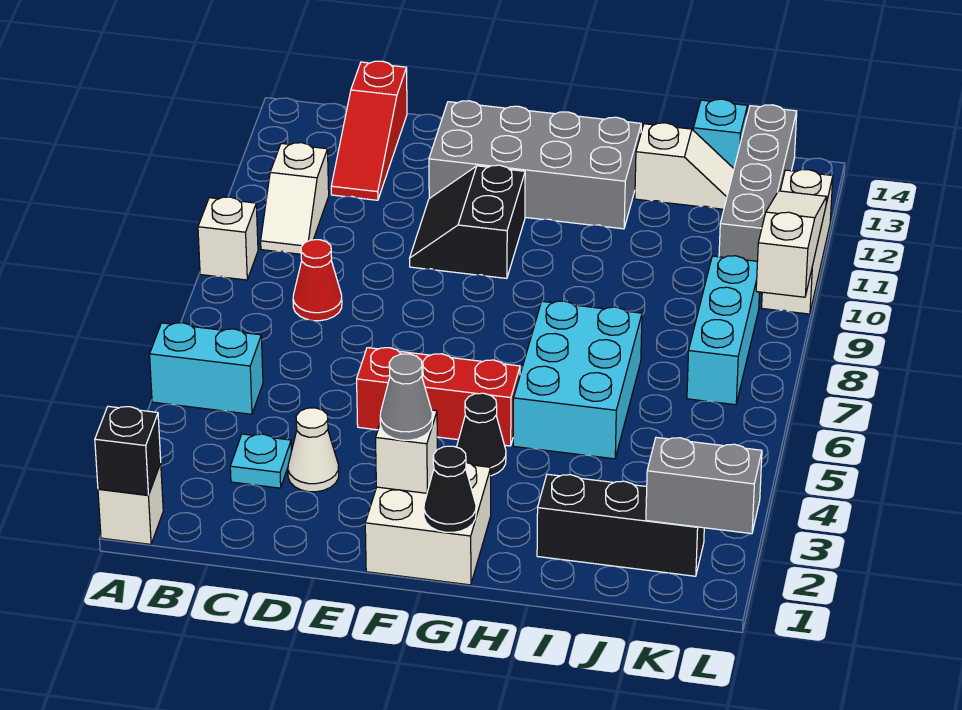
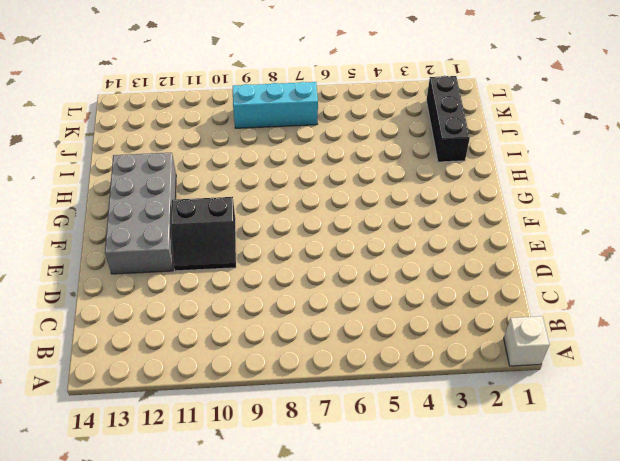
none -> cyan 1x2 brick [150,323,263,414]
none -> white 1x1 brick [198,197,258,280]
none -> white 1x2 slope [261,143,329,254]

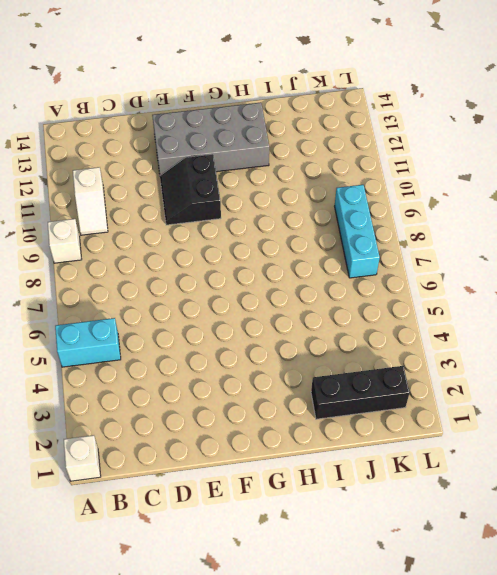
none -> cyan 1x1 plate [230,434,291,488]
none -> red 1x1 cone [293,240,342,321]
none -> red 1x3 slope [331,61,407,200]

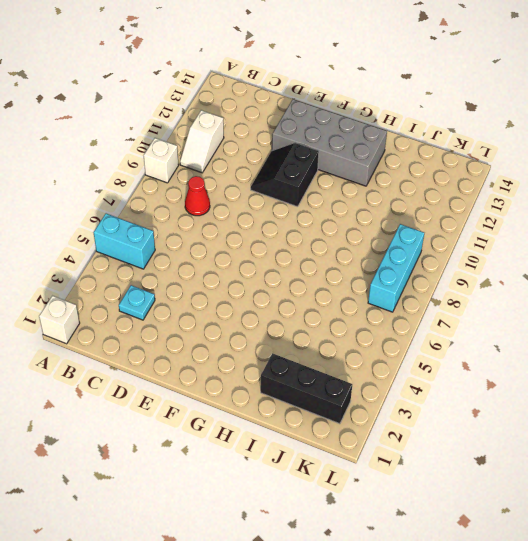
none -> red 1x3 slope [331,61,407,200]
none -> white 1x1 cone [288,408,339,492]
none -> red 1x3 brick [357,348,520,446]

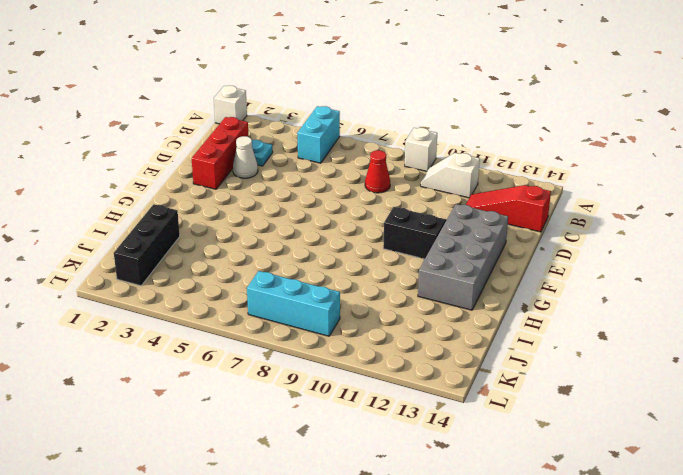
red 1x3 brick [192,117,249,189] -> red 1x3 brick moved to [357,348,520,446]
none -> white 2x2 brick [365,462,491,585]
none -> black 1x1 cone [457,393,506,476]
none -> cyan 2x3 brick [513,301,642,459]

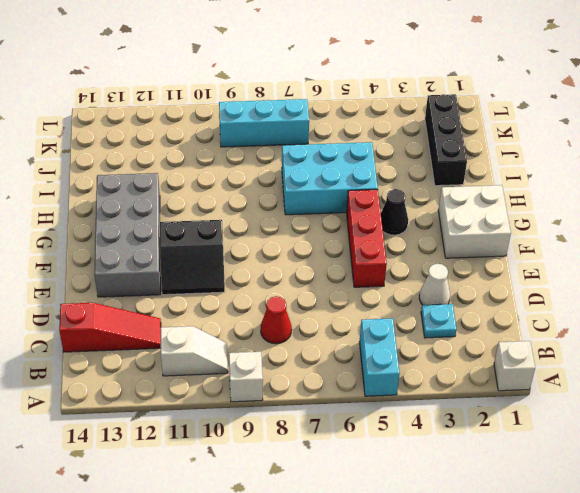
none -> white 1x2 slope [635,123,734,209]
none -> cyan 1x1 brick [693,99,747,168]
none -> grey 1x4 brick [719,105,797,261]

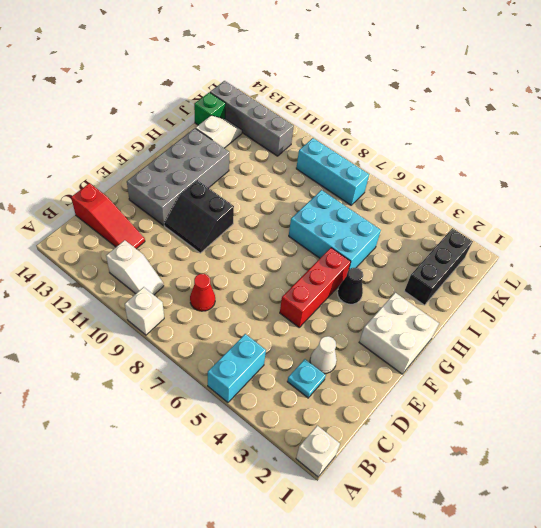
green 1x1 brick [194,92,226,125] -> cyan 1x1 brick [693,99,747,168]
none -> white 1x3 brick [762,170,833,314]
none -> black 1x1 brick [95,406,161,495]
none -> white 1x1 brick [376,410,437,493]

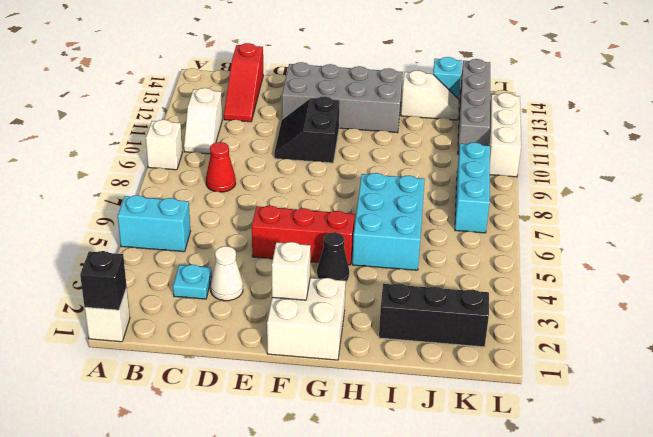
none -> black 1x1 cone [424,446,476,532]
none -> grey 1x2 brick [646,437,762,534]
none -> white 1x3 slope [756,191,827,297]

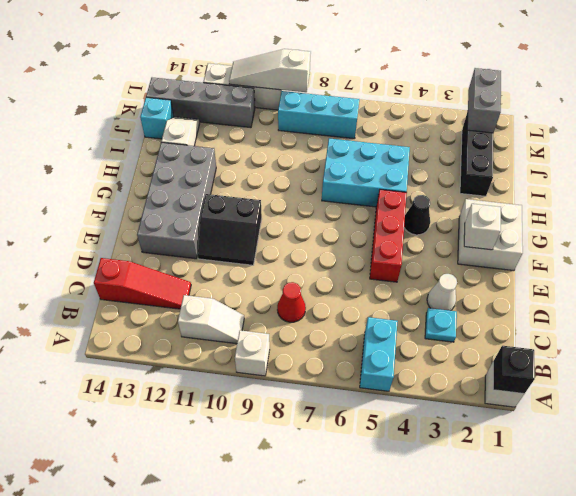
none -> black 1x1 cone [424,446,476,532]
none -> grey 1x1 cone [380,354,432,440]

